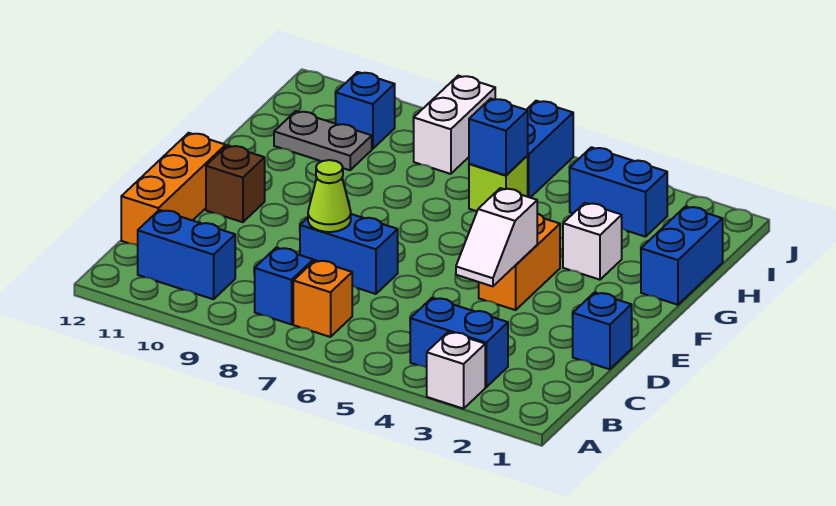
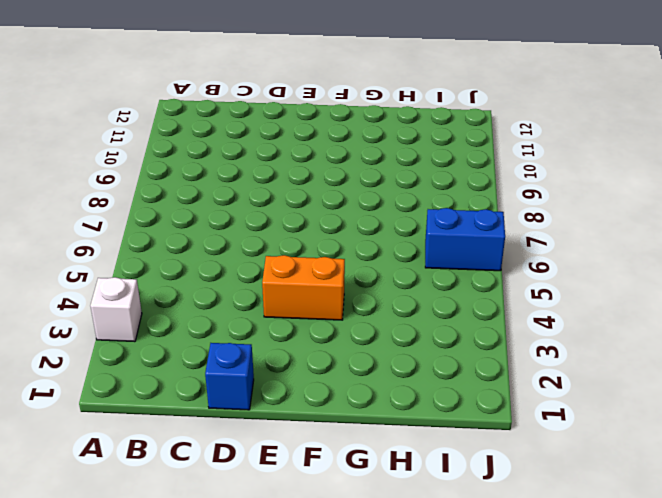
none -> blue 1x2 brick [410,298,508,387]
none -> orange 1x1 brick [293,260,352,337]
none -> blue 1x1 brick [255,248,313,324]

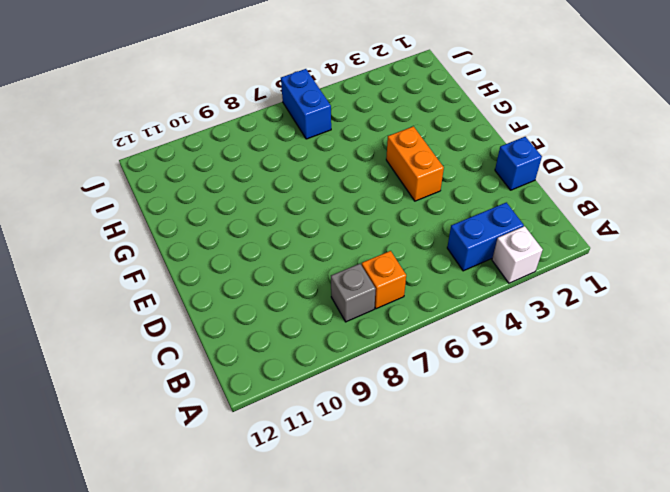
grey 1x1 brick [331,264,376,322] -> blue 1x1 brick [255,248,313,324]
none -> blue 1x2 brick [138,210,235,299]
none -> orange 1x3 brick [121,133,226,246]
none -> blue 1x2 brick [300,214,398,294]

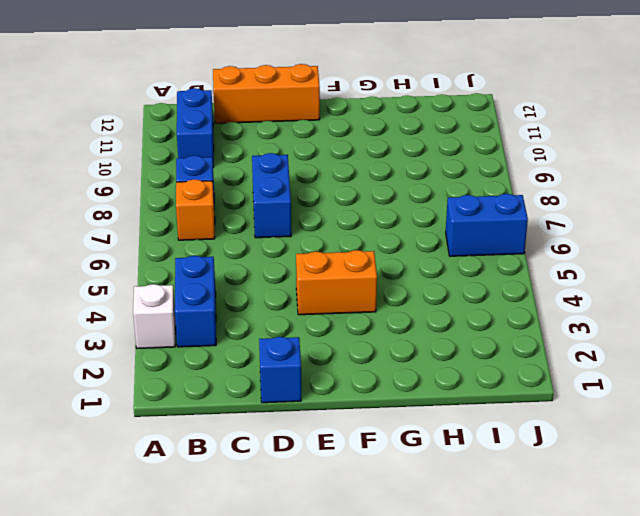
none -> brown 1x1 brick [206,145,265,222]
none -> blue 1x2 brick [641,206,723,305]
none -> white 1x1 brick [563,203,622,280]

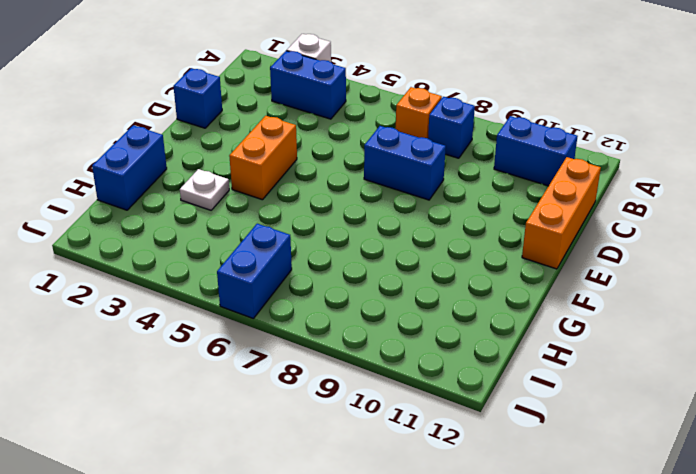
white 1x1 plate [180,169,229,210] -> white 1x1 brick [563,203,622,280]
none -> brown 1x1 brick [206,145,265,222]
none -> lime 1x1 brick [469,156,528,211]
none -> grey 1x2 plate [274,111,372,170]

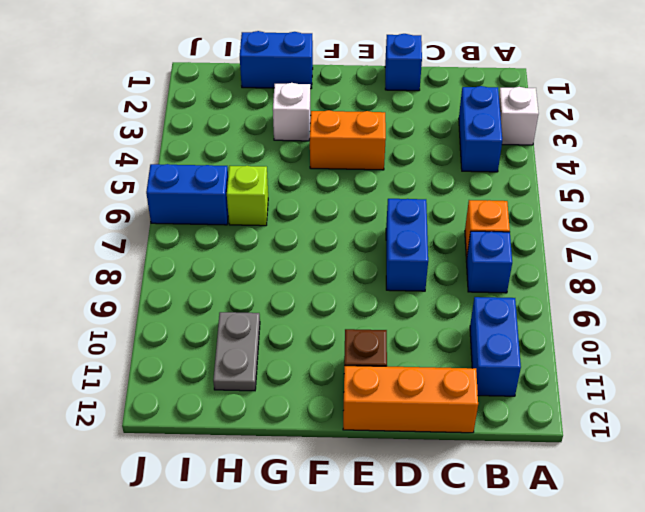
none -> blue 1x2 brick [570,147,667,237]
none -> white 1x2 brick [414,76,495,174]
none -> blue 1x1 brick [336,72,395,149]

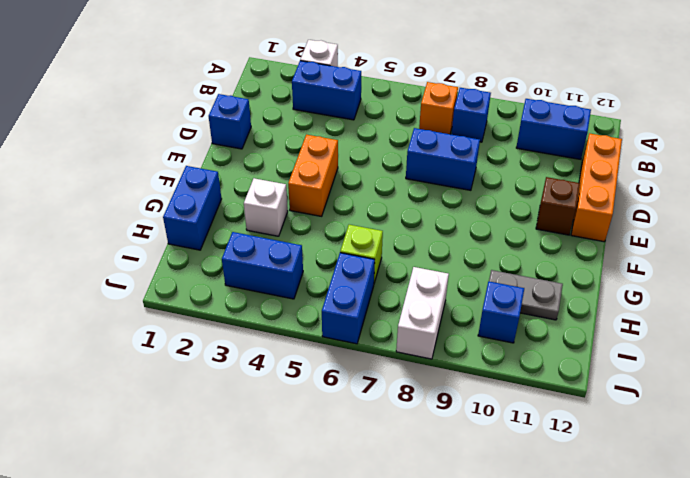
none -> white 1x2 slope [456,188,537,286]
none -> lime 1x1 cone [308,160,351,232]
none -> blue 1x1 brick [469,98,528,175]

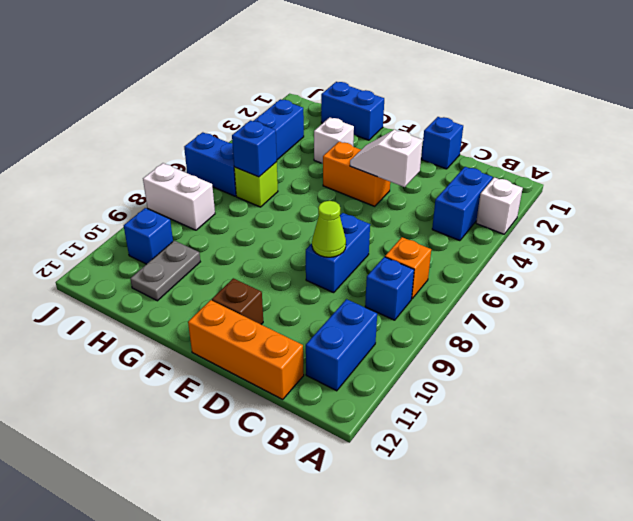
white 1x2 slope [350,130,423,187] -> white 1x2 slope turned to [456,188,537,286]

